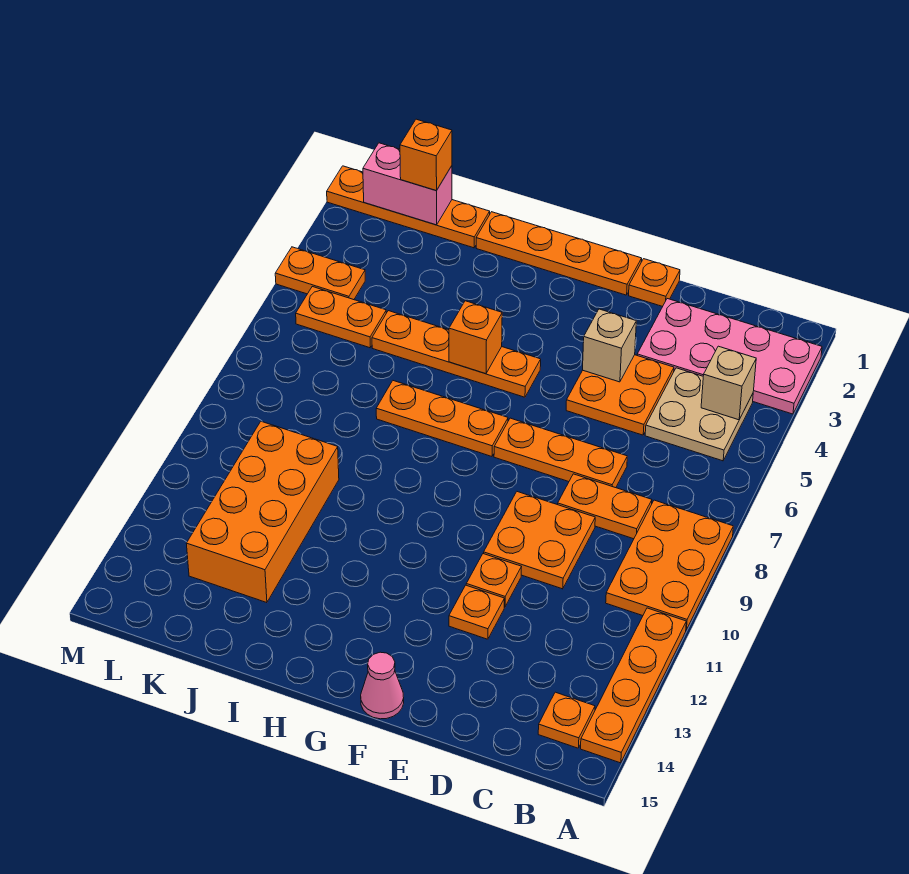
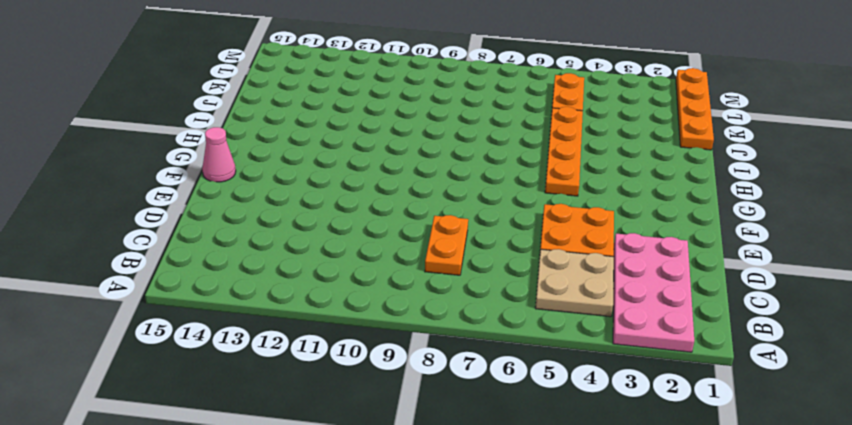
none -> orange 2x3 plate [606,500,733,630]
none -> orange 1x4 plate [581,608,686,763]
none -> orange 1x1 plate [538,692,595,748]

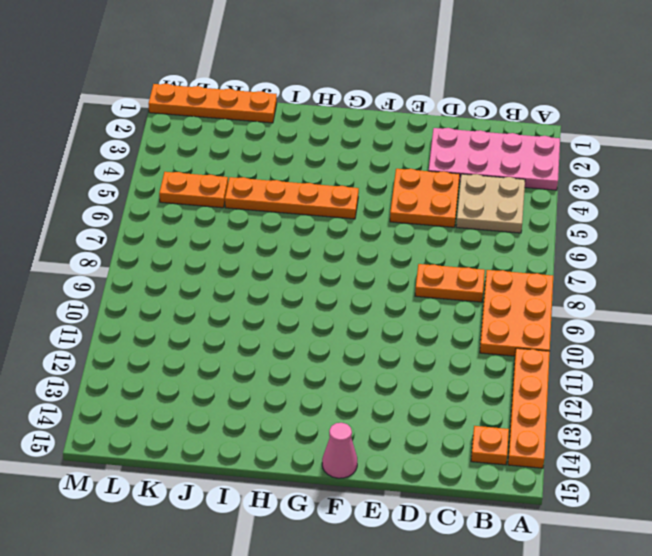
none -> orange 1x3 plate [494,418,627,488]
none -> orange 2x2 plate [484,492,595,589]
none -> orange 1x1 plate [629,259,680,307]

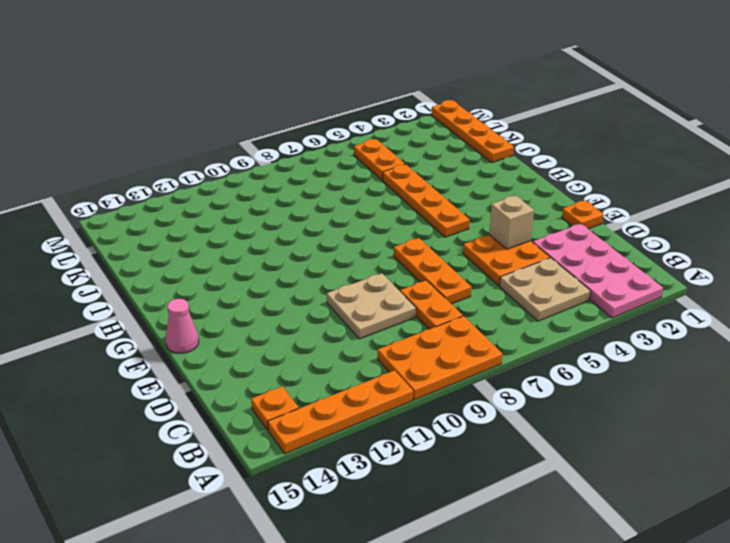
tan 2x2 plate [327,273,416,339] -> orange 2x2 plate [484,492,595,589]
none -> orange 1x1 plate [466,554,521,607]
none -> orange 1x1 plate [449,585,504,639]
none -> orange 1x4 plate [476,212,642,295]

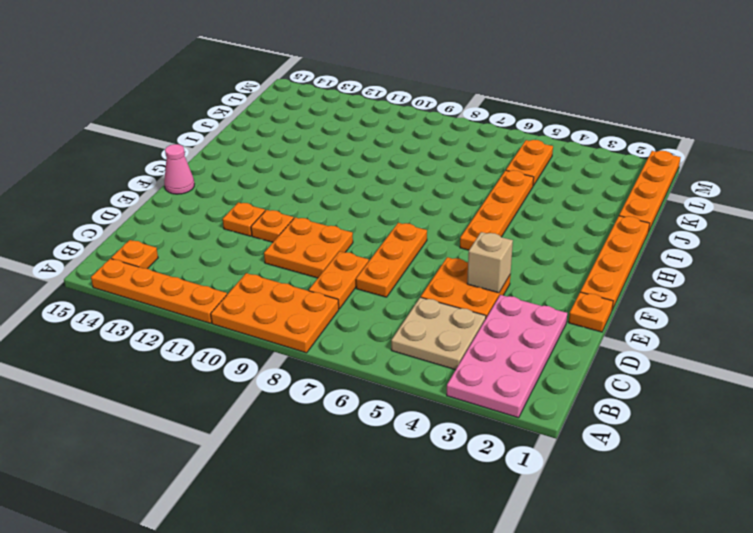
none -> orange 1x3 plate [376,381,508,456]
none -> orange 2x4 brick [186,421,339,603]
none -> orange 1x2 plate [275,247,365,300]

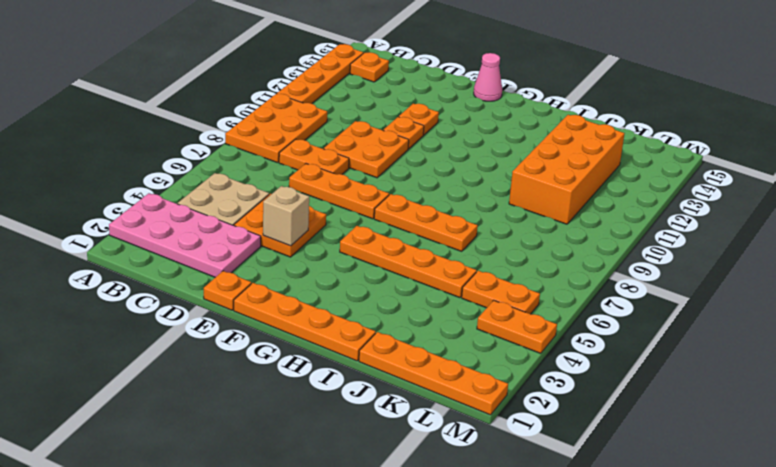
none -> tan 1x1 brick [701,346,756,420]
none -> orange 1x1 brick [449,301,502,374]
none -> pink 1x2 brick [363,143,452,225]

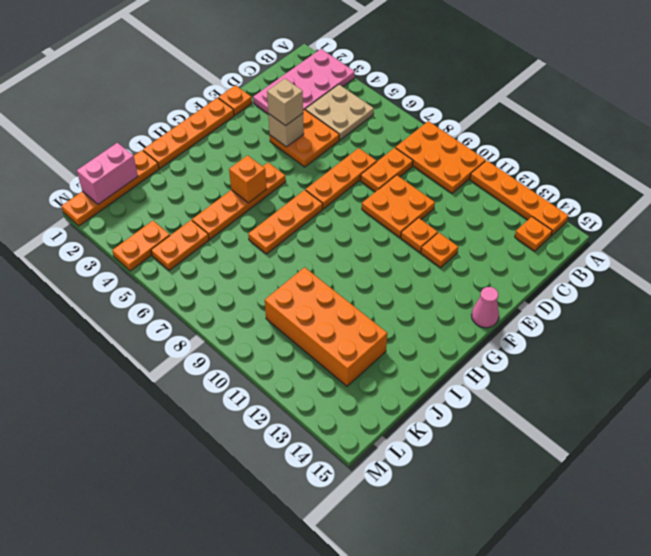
tan 1x1 brick [267,79,303,126] -> tan 1x1 brick moved to [701,346,756,420]
none -> orange 1x1 brick [400,119,452,191]

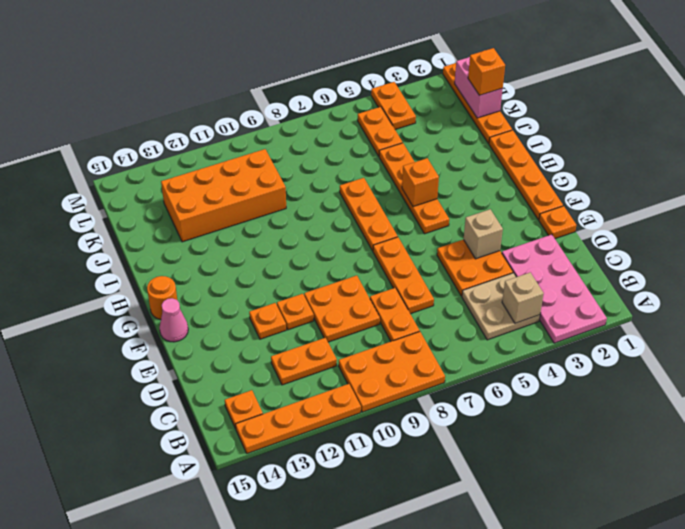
orange 1x2 plate [271,338,337,385] -> none
orange 1x1 round brick [147,276,177,319] -> none

